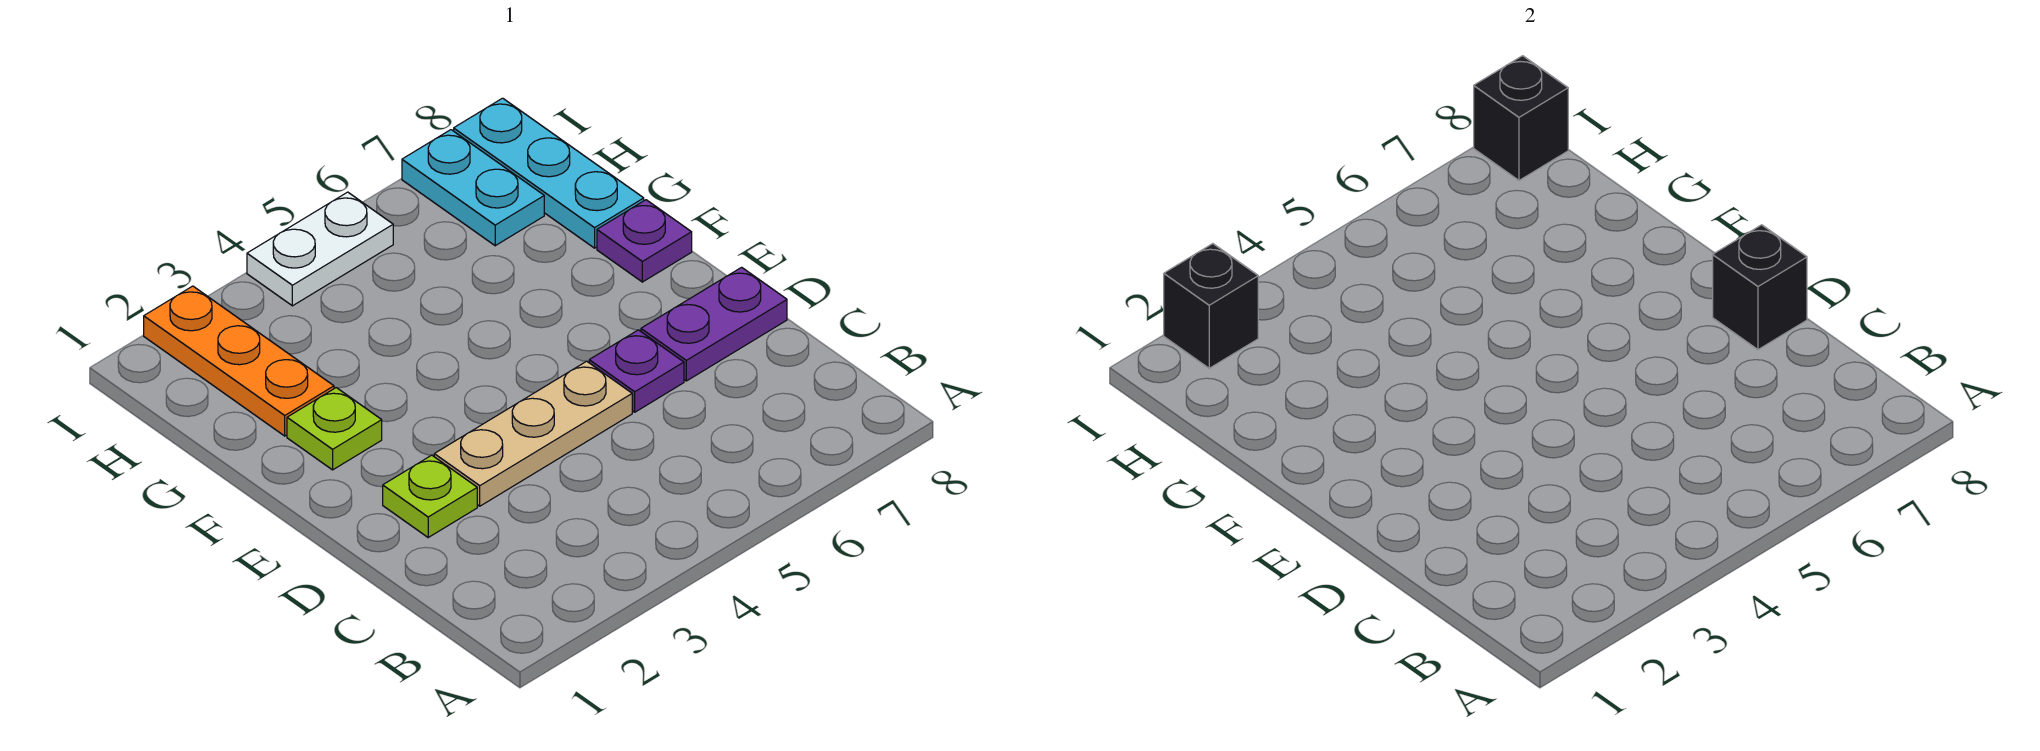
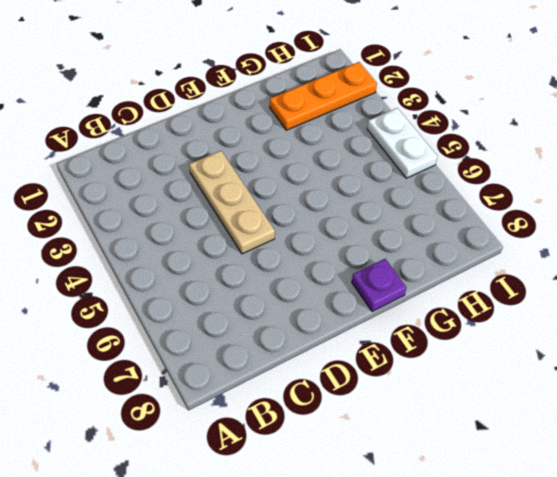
none -> lime 1x1 plate [383,455,477,537]
none -> purple 1x1 plate [589,330,684,412]
none -> purple 1x2 plate [641,267,787,381]

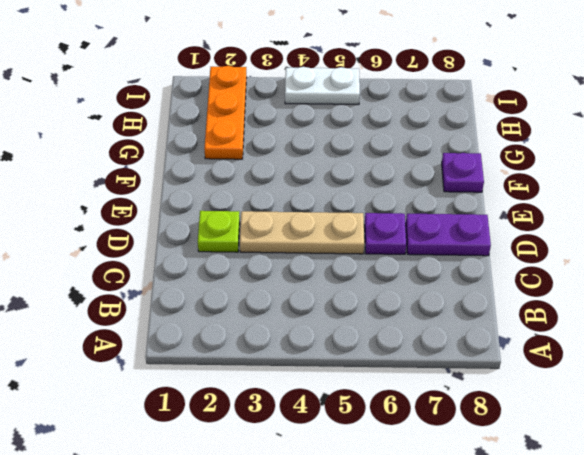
none -> lime 1x1 plate [287,388,382,470]
none -> cyan 1x3 plate [454,98,644,248]
none -> cyan 1x2 plate [402,130,544,246]

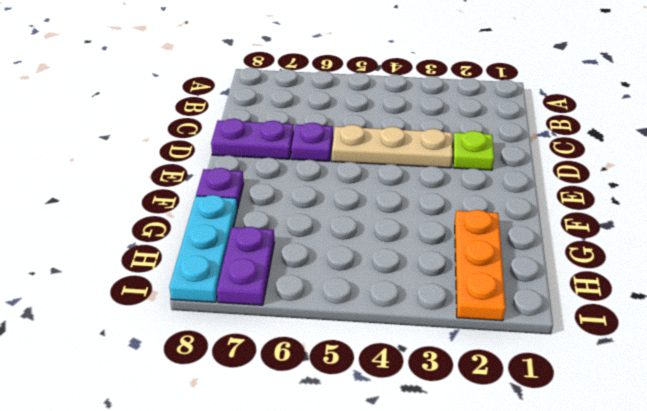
purple 1x2 plate [217,227,275,305] -> cyan 1x2 plate [402,130,544,246]
none -> lime 1x1 plate [287,388,382,470]
none -> white 1x2 plate [247,192,393,306]
none -> black 1x1 brick [1713,225,1807,350]

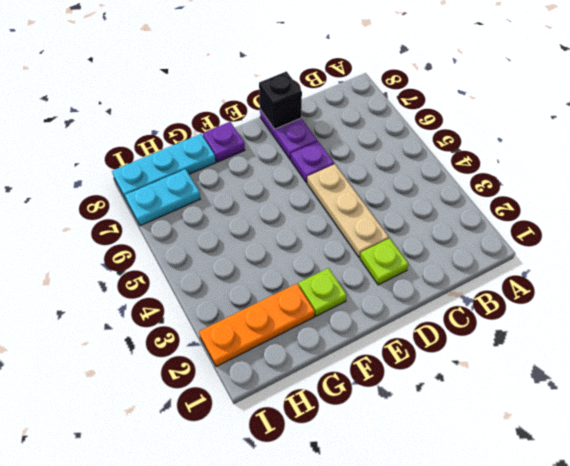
none -> white 1x2 plate [247,192,393,306]
none -> black 1x1 brick [1164,244,1258,368]
none -> black 1x1 brick [1474,56,1568,180]

